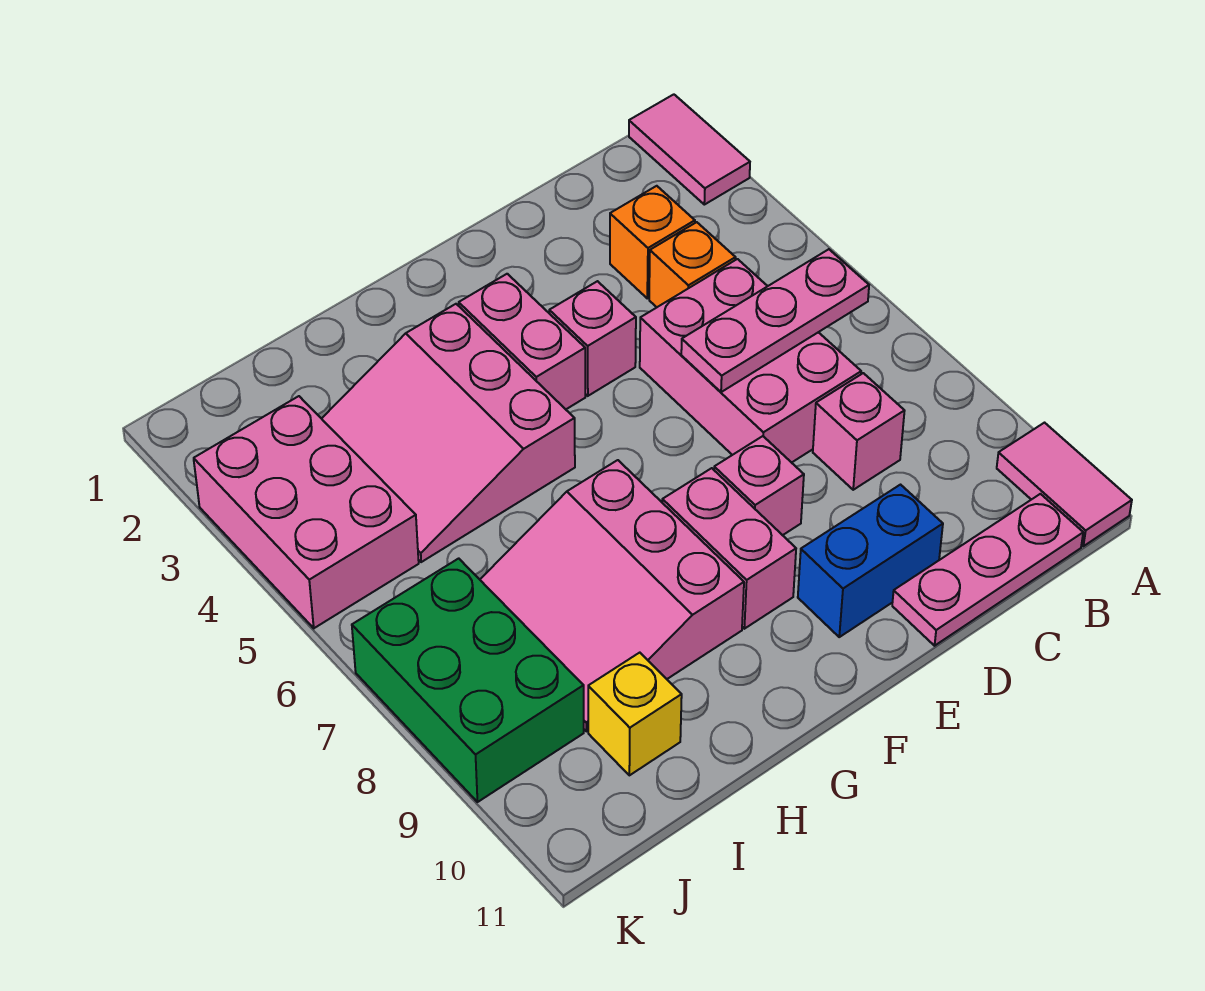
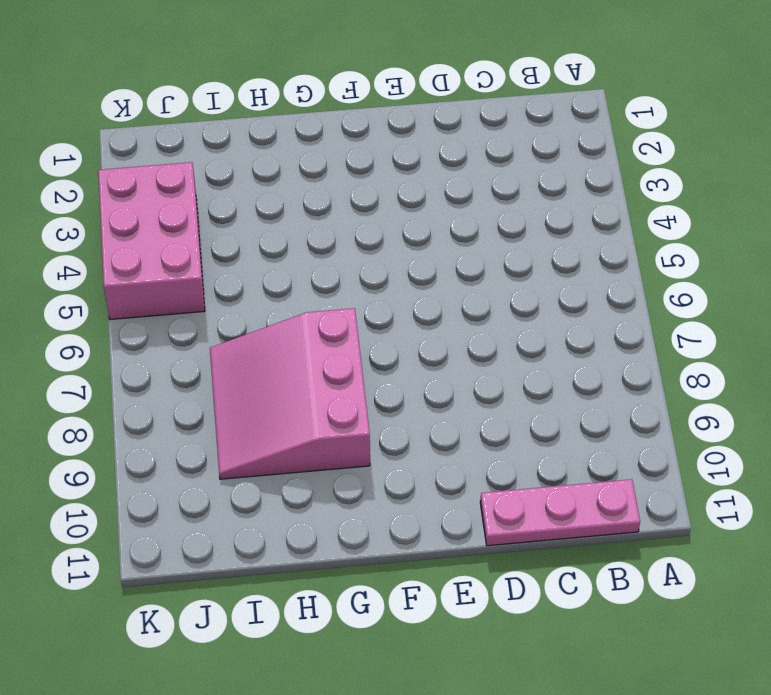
none -> pink 1x2 tile [629,94,750,205]
none -> pink 1x2 tile [997,423,1132,546]
none -> orange 1x1 brick [610,186,695,298]

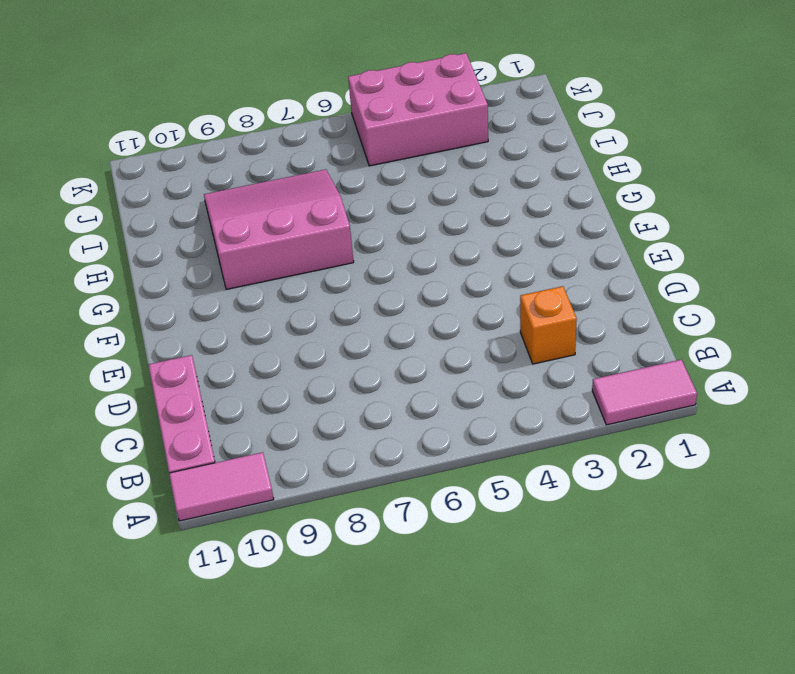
none -> orange 1x1 brick [649,222,736,307]
none -> pink 2x3 brick [640,259,861,463]
none -> pink 1x1 brick [813,373,904,490]

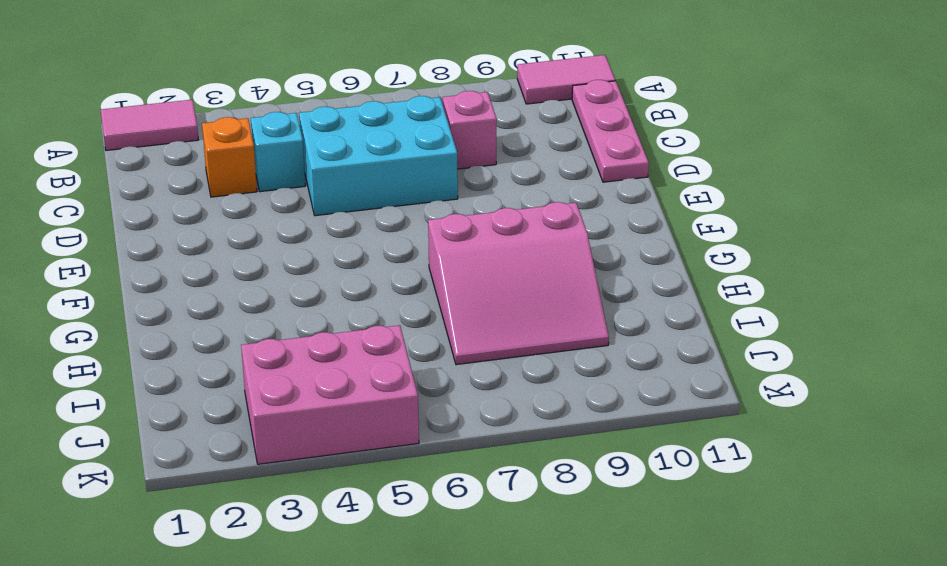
cyan 1x1 brick [251,112,305,192] -> orange 1x1 brick [649,222,736,307]
cyan 2x3 brick [299,96,458,216] -> pink 2x3 brick [640,259,861,463]
none -> blue 1x2 brick [798,485,943,637]
none -> pink 1x1 brick [549,281,636,396]
none -> pink 1x1 brick [714,436,804,535]

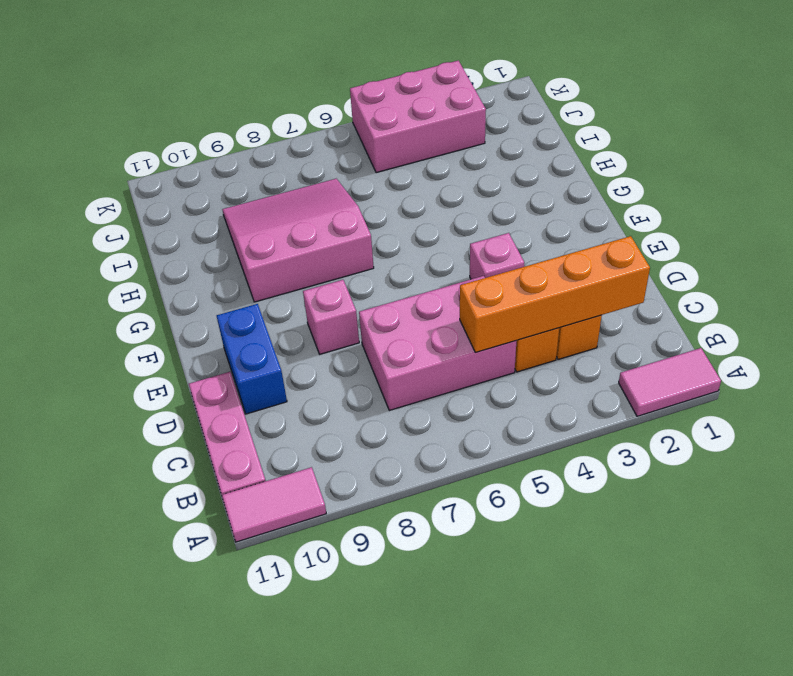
orange 1x4 brick [460,236,650,352] -> none
none -> pink 1x1 brick [813,373,904,490]
none -> pink 1x2 brick [459,274,585,409]
none -> pink 1x2 brick [662,468,796,629]

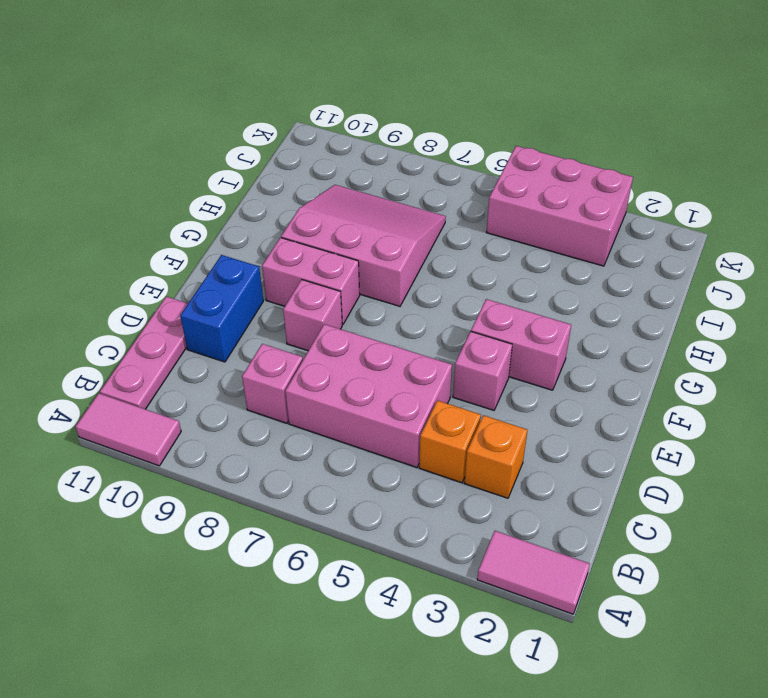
none -> pink 3x3 slope [322,304,575,562]
none -> yellow 1x1 brick [588,653,682,775]
none -> green 2x3 brick [352,558,584,802]

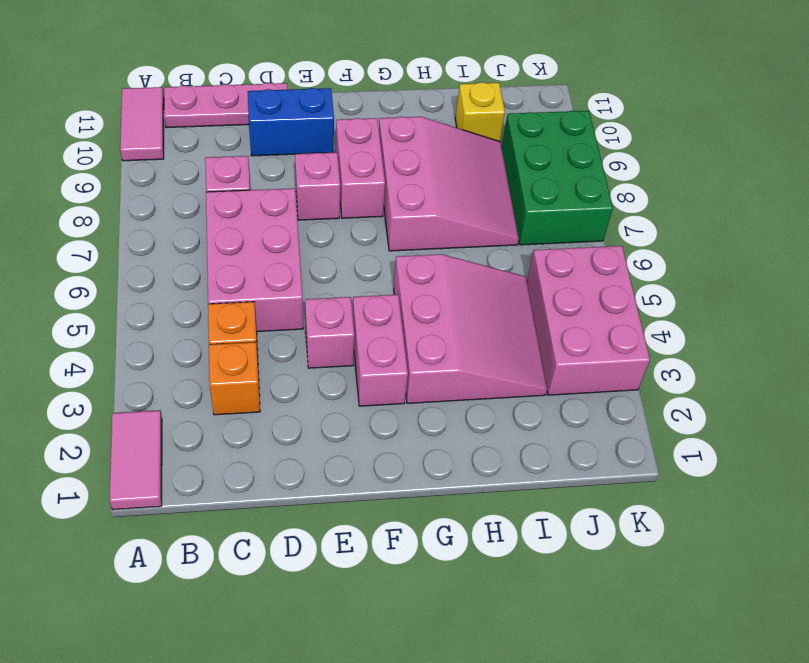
none -> pink 1x3 plate [681,249,869,392]

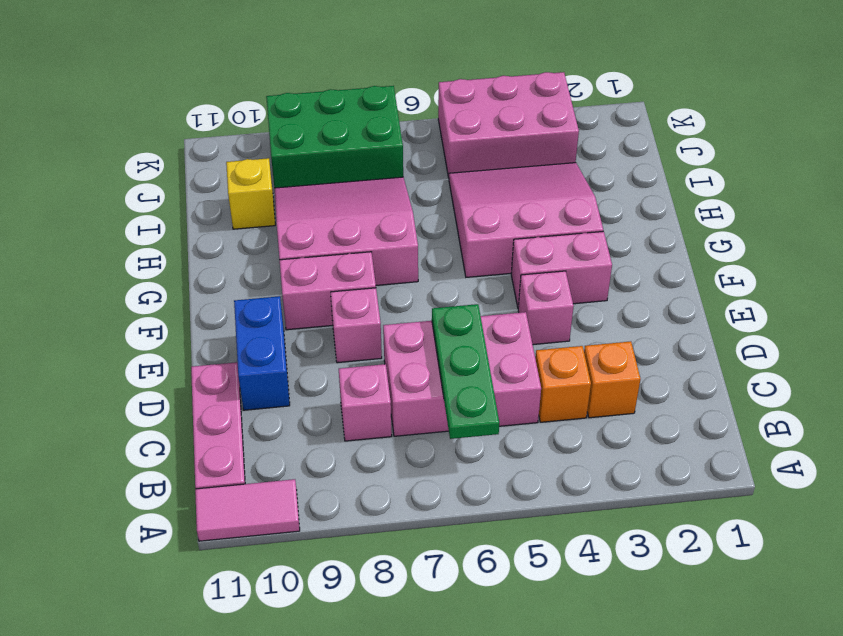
green 1x3 plate [432,304,499,439] -> pink 1x3 plate [681,249,869,392]
none -> pink 1x2 tile [629,94,750,205]

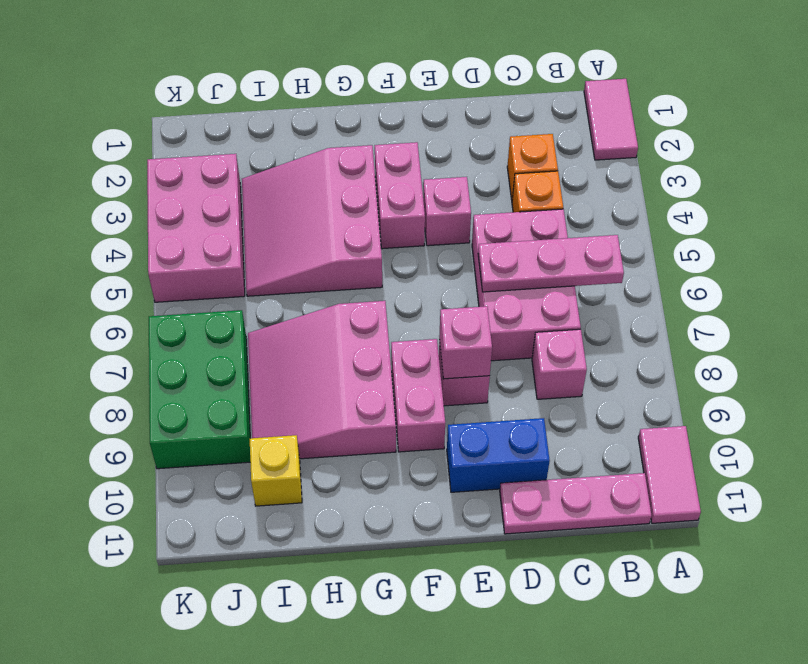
pink 1x1 brick [439,306,492,379] -> none

